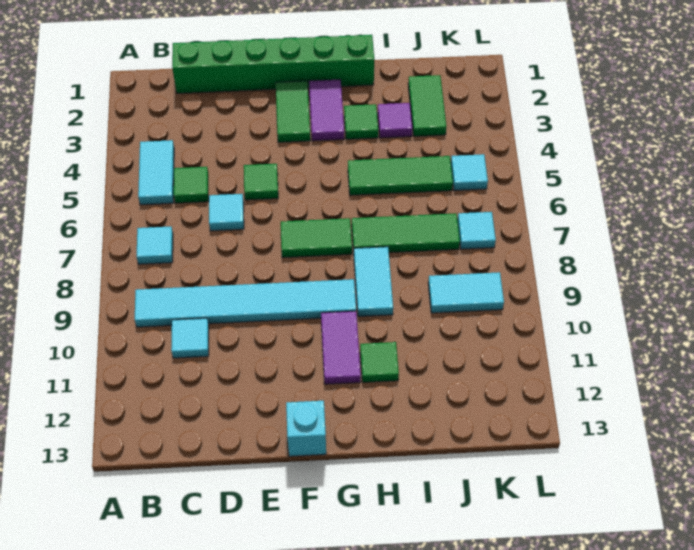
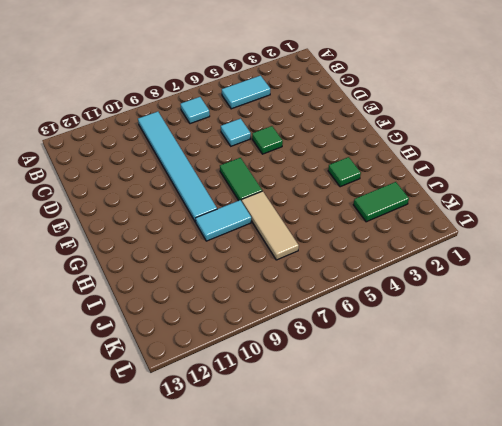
tan 1x3 tile [242,191,299,260] -> green 1x3 tile [352,213,460,253]
none -> green 1x6 brick [172,35,374,93]
none -> green 1x1 tile [174,167,209,203]
none -> cyan 1x1 tile [171,318,209,358]

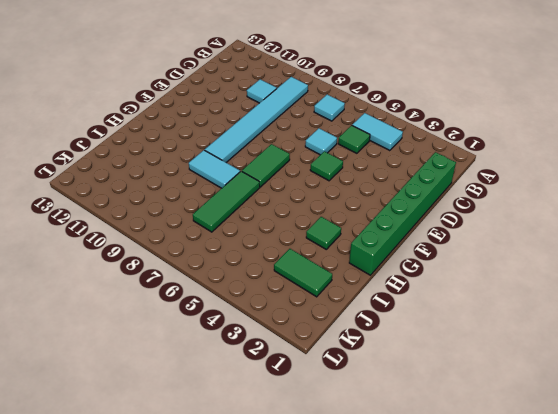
none -> green 1x2 tile [276,81,310,142]
none -> cyan 1x1 brick [286,401,326,456]
none -> purple 1x2 tile [309,80,344,141]

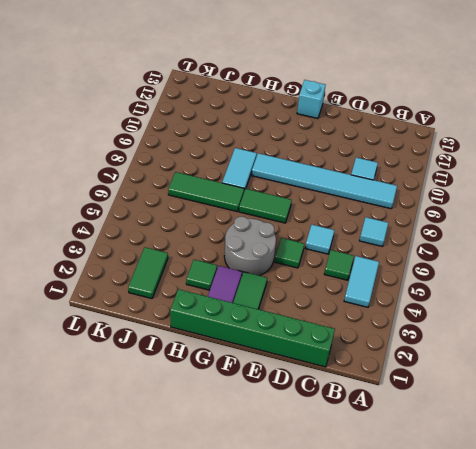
grey 2x2 round brick [224,217,276,276] -> none
none -> purple 1x2 tile [321,311,361,384]
none -> green 1x3 tile [348,156,453,195]
none -> green 1x1 tile [360,342,399,382]

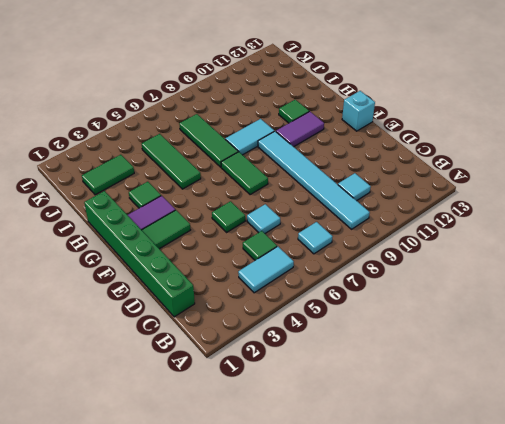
none -> purple 1x1 tile [378,103,412,138]
none -> cyan 1x2 tile [428,272,504,313]
none -> cyan 1x1 tile [451,154,488,191]

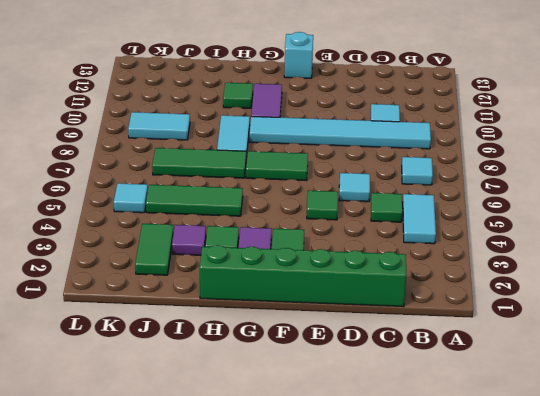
none -> cyan 1x1 tile [457,212,496,249]

